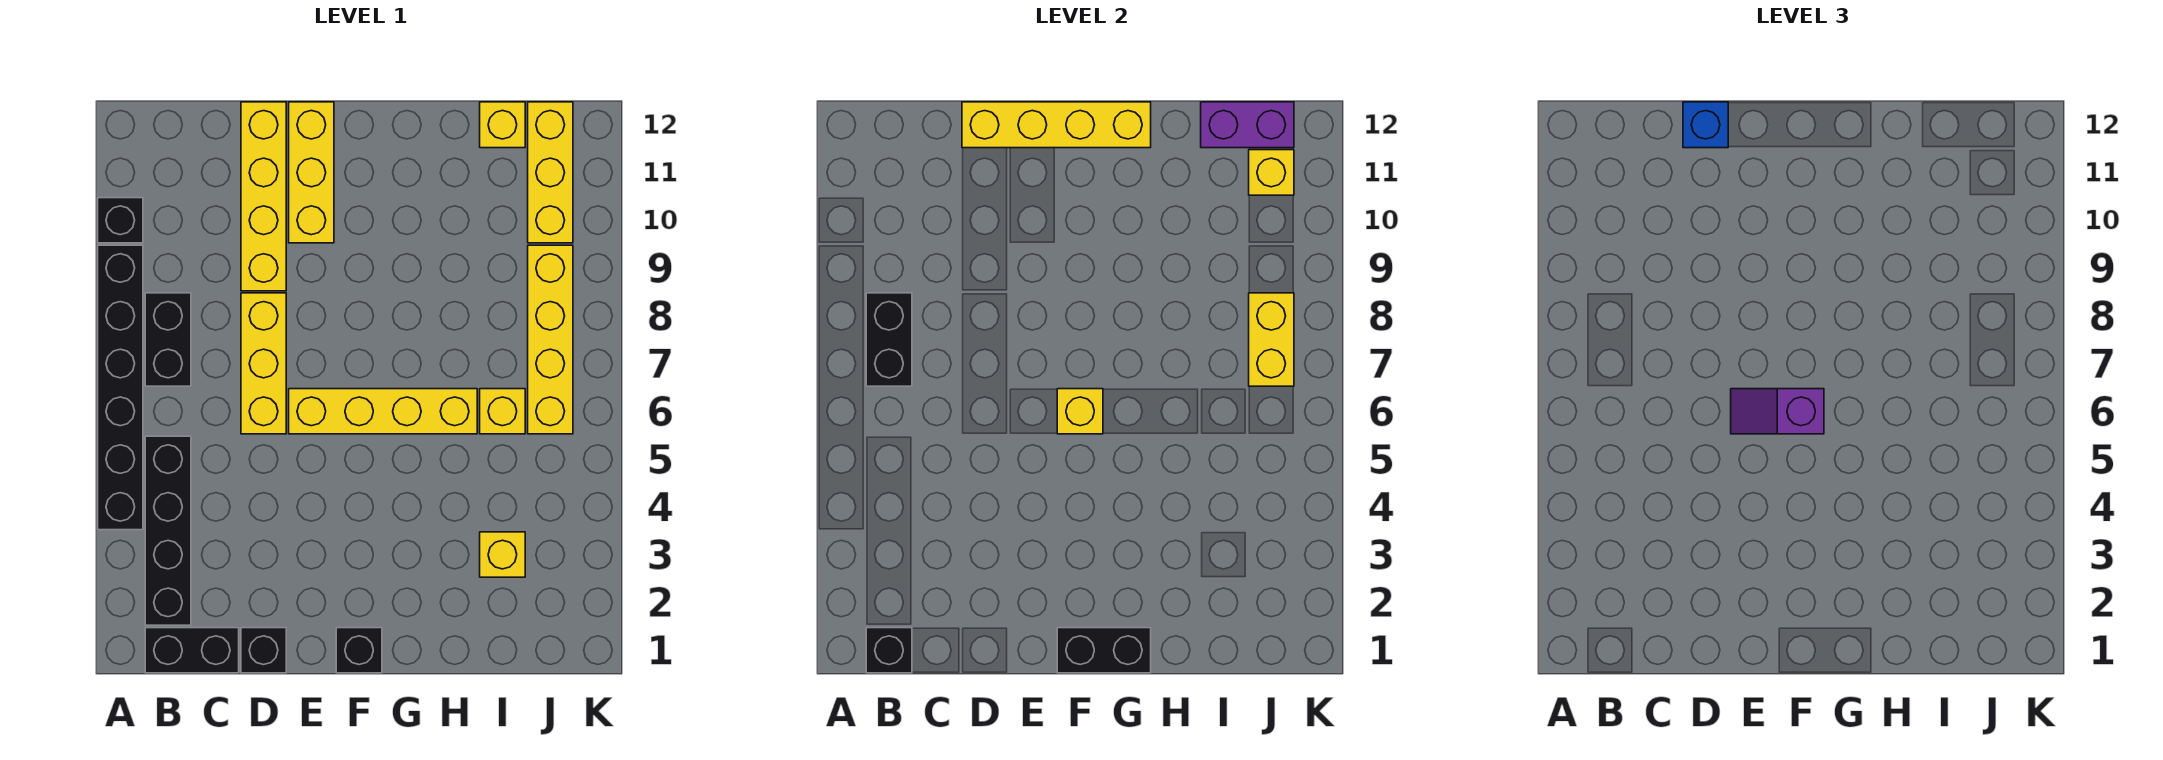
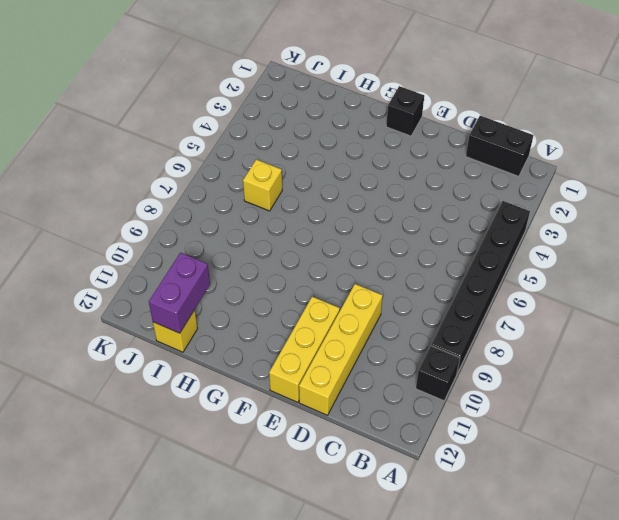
purple 1x2 brick [149,253,210,333] -> purple 1x2 brick turned to [1201,102,1294,148]
none -> black 1x4 brick [145,436,191,625]
none -> black 1x2 brick [145,293,191,386]
none -> black 1x1 brick [241,628,286,673]

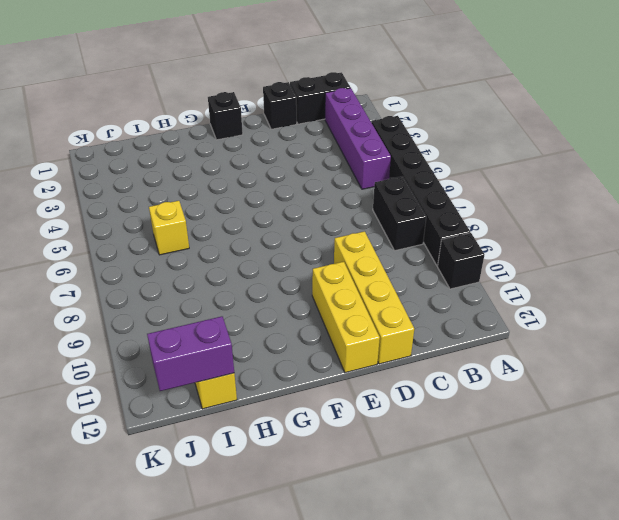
purple 1x4 brick [325,88,391,189] -> black 1x4 brick [145,436,191,625]
none -> yellow 1x3 brick [241,293,286,434]
none -> yellow 1x4 brick [289,389,477,434]
none -> yellow 1x1 brick [480,532,525,577]

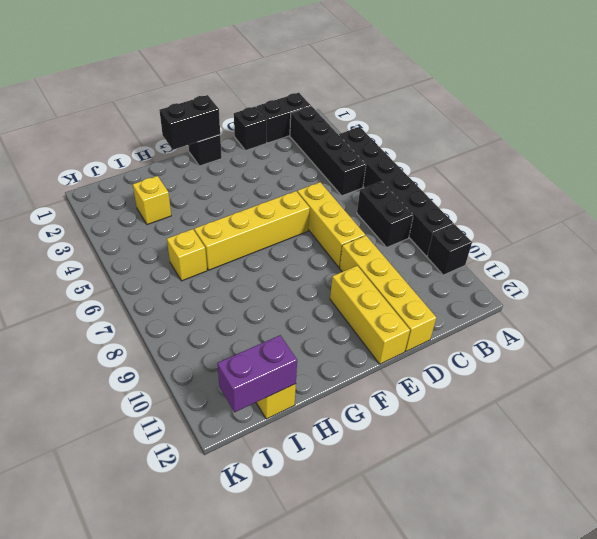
none -> yellow 1x4 brick [528,245,573,434]
none -> yellow 1x3 brick [528,102,573,243]
none -> black 1x1 brick [866,628,912,673]

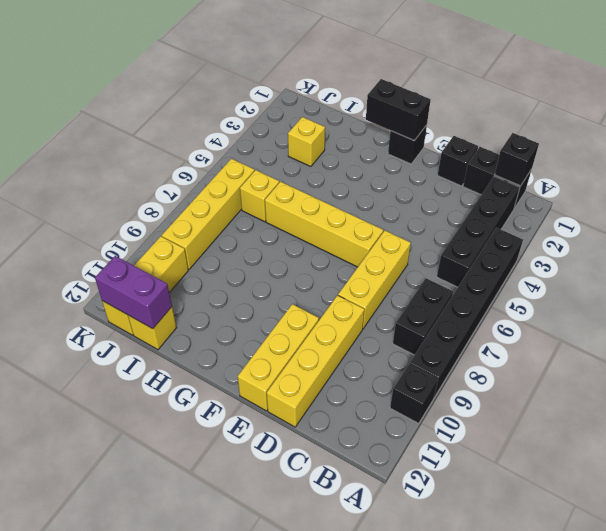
none -> black 1x2 brick [866,293,912,386]
none -> yellow 1x4 brick [962,102,1151,148]
none -> yellow 1x1 brick [1057,389,1103,434]

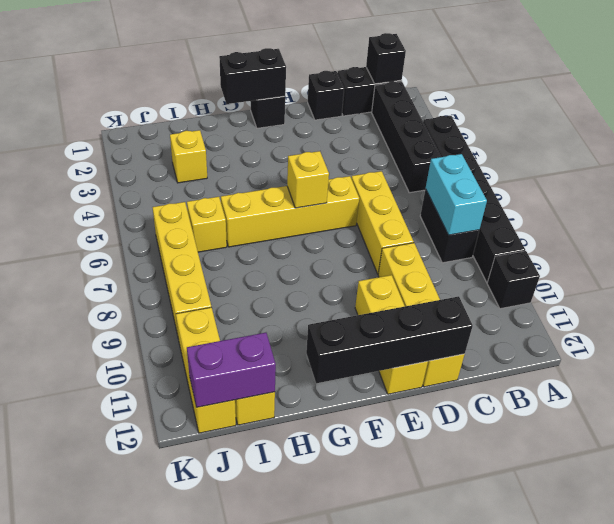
cyan 1x2 brick [426,154,487,235] -> black 1x2 brick [866,293,912,386]
black 1x4 brick [306,296,473,383] -> yellow 1x4 brick [962,102,1151,148]
none -> yellow 1x2 brick [1249,293,1294,386]
none -> yellow 1x1 brick [1249,150,1294,195]
none -> blue 1x1 brick [1683,102,1728,148]

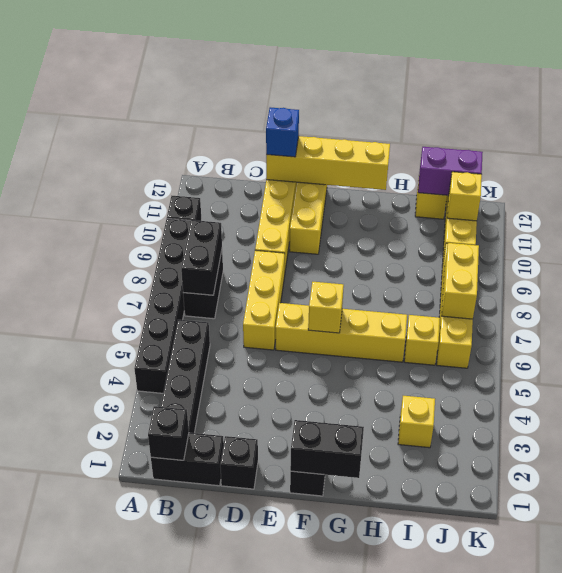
none -> purple 1x2 slope [1731,389,1824,434]

